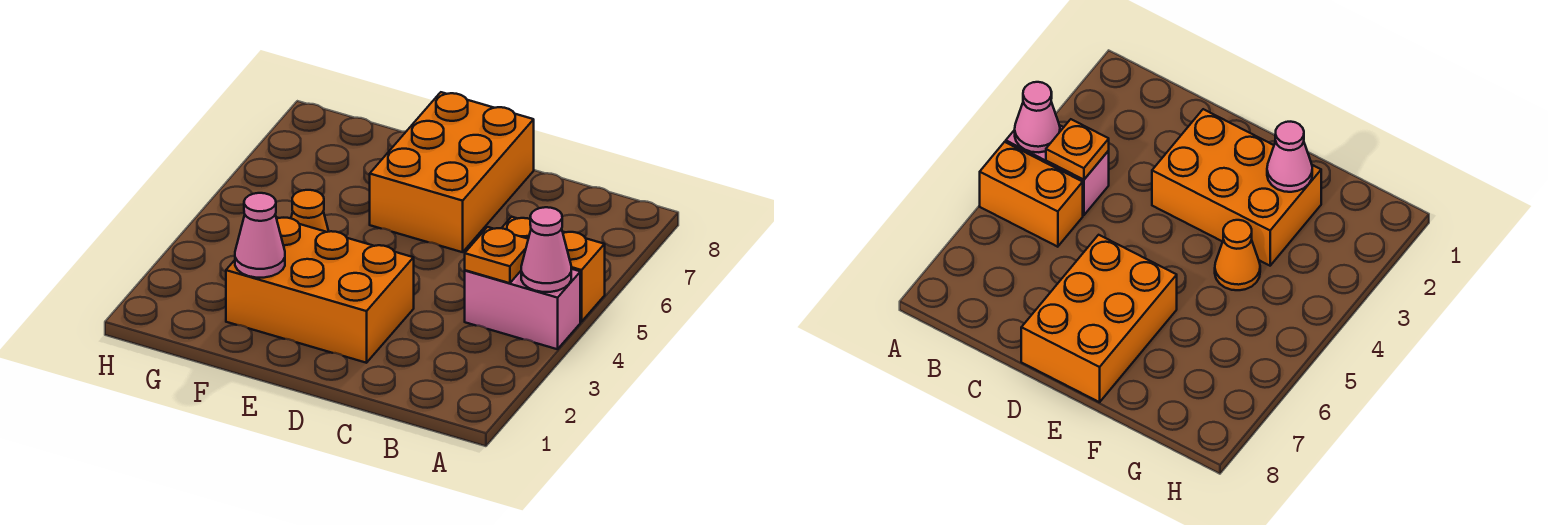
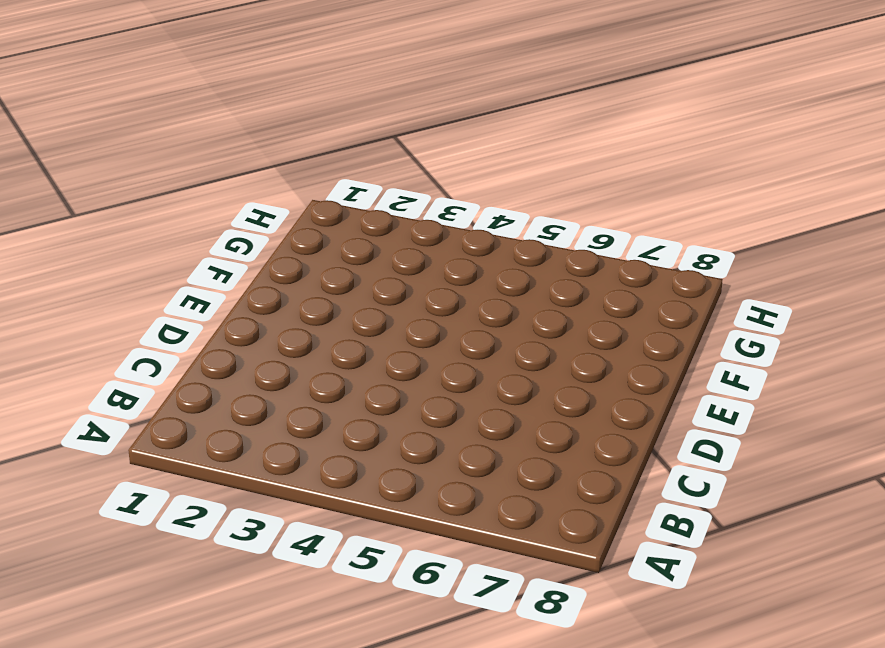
none -> pink 1x2 brick [465,269,580,349]
none -> orange 1x2 brick [502,217,605,322]

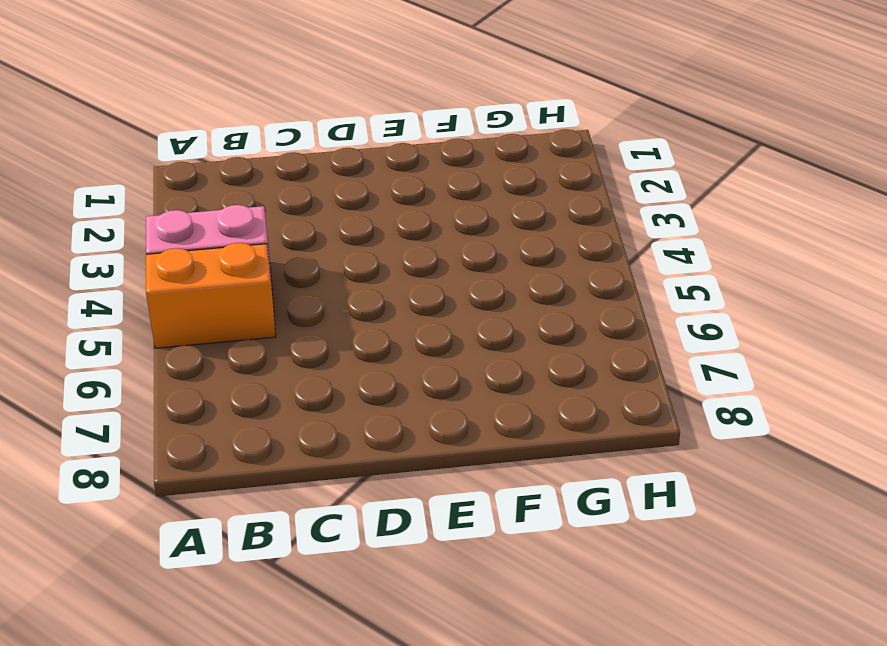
none -> orange 2x3 brick [226,217,414,363]
none -> orange 2x3 brick [370,92,534,252]

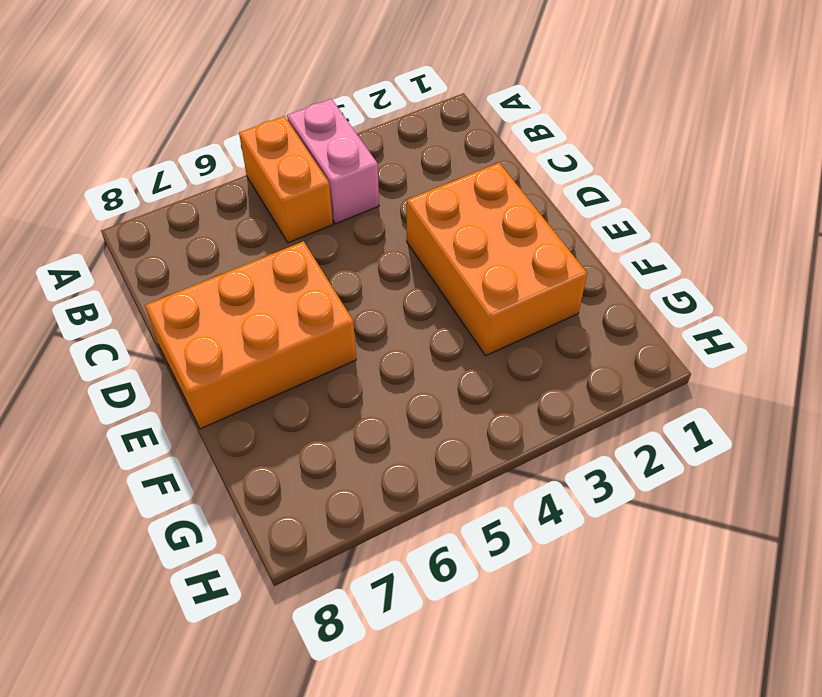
none -> orange 1x1 cone [291,190,329,232]
none -> pink 1x1 cone [521,207,571,292]

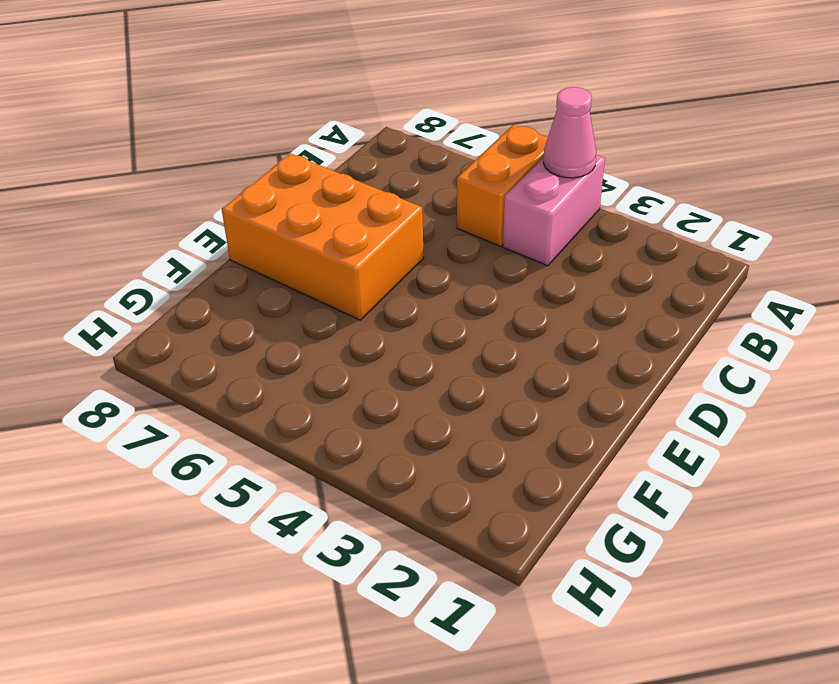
none -> orange 2x3 brick [226,217,414,363]
none -> orange 1x1 cone [291,190,329,232]

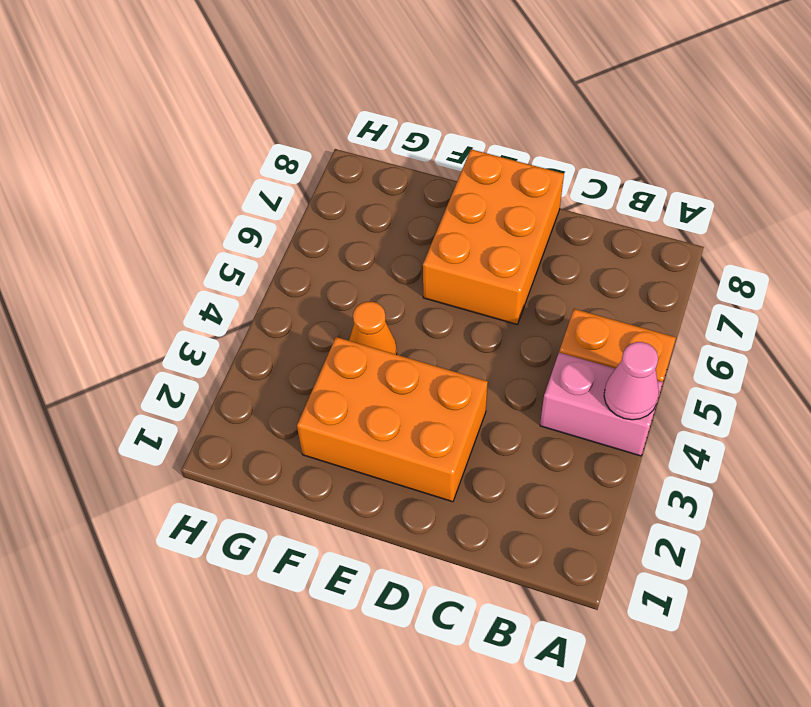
none -> orange 1x1 plate [465,227,528,283]
none -> pink 1x1 cone [235,193,285,278]

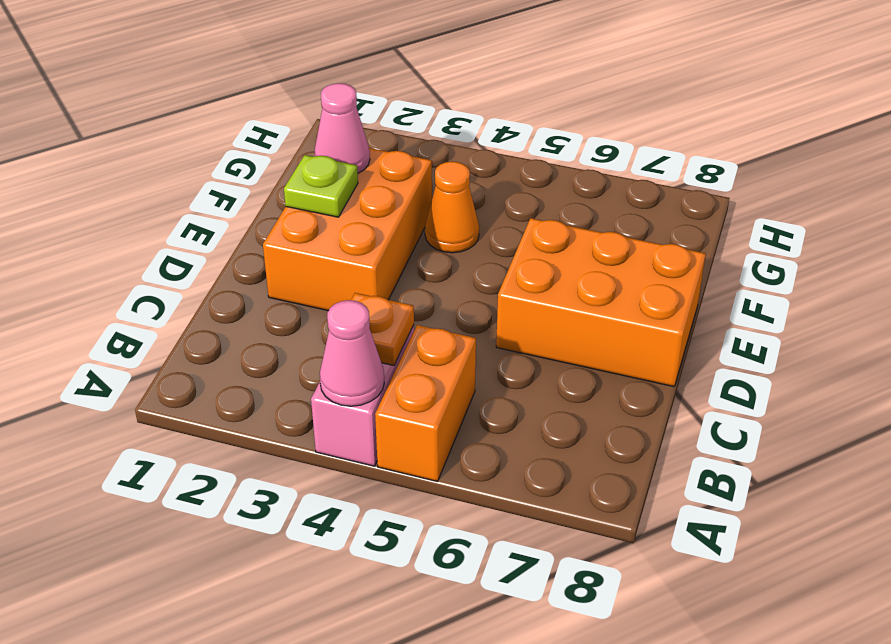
lime 1x1 plate [284,155,358,217] -> none

